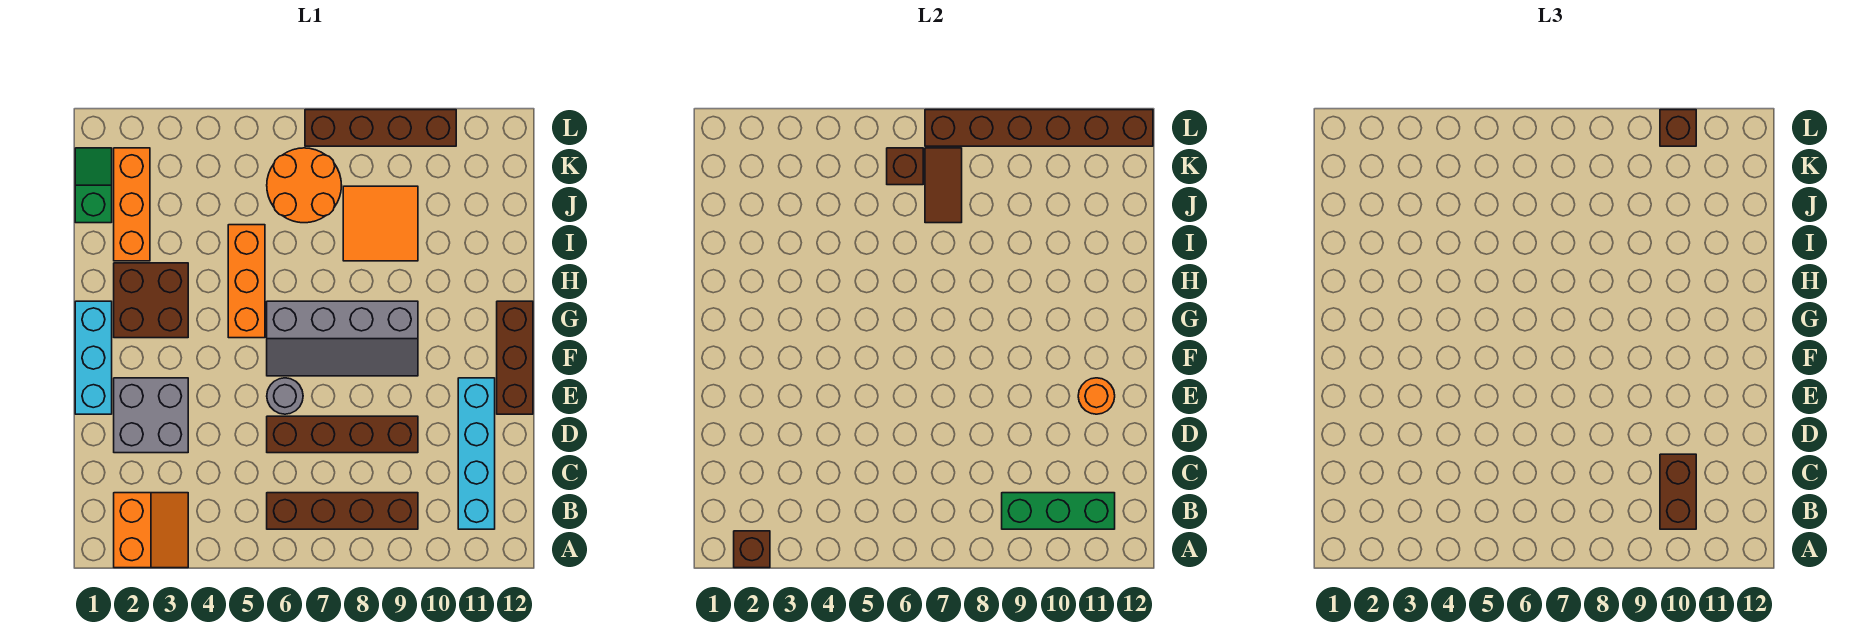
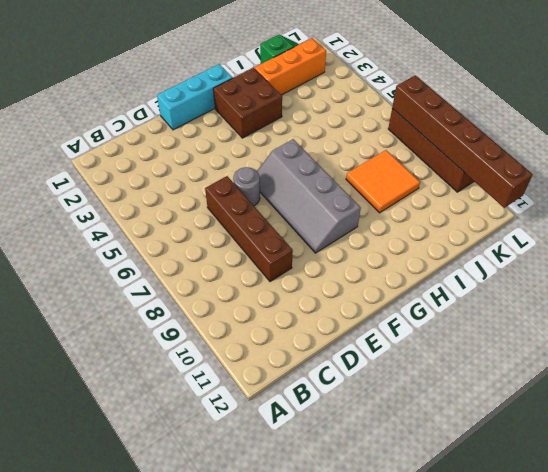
none -> orange 2x2 slope [114,493,188,568]
none -> brown 1x4 brick [267,493,418,529]
none -> cyan 1x4 brick [458,378,495,529]

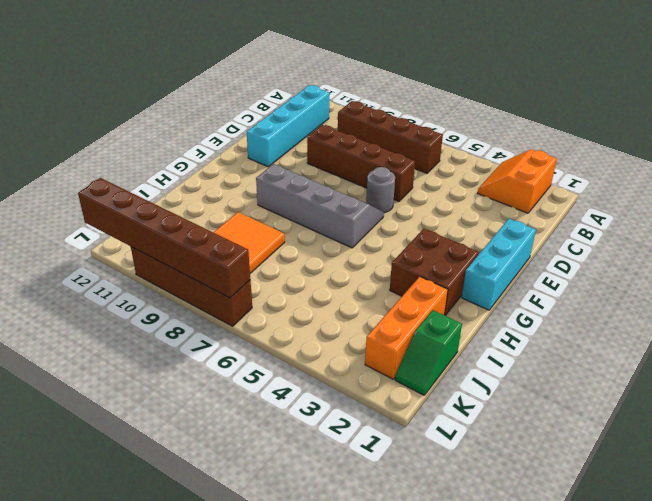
none -> grey 2x2 brick [114,378,188,453]
none -> brown 1x3 brick [497,301,533,414]
none -> orange 1x3 brick [228,225,265,338]

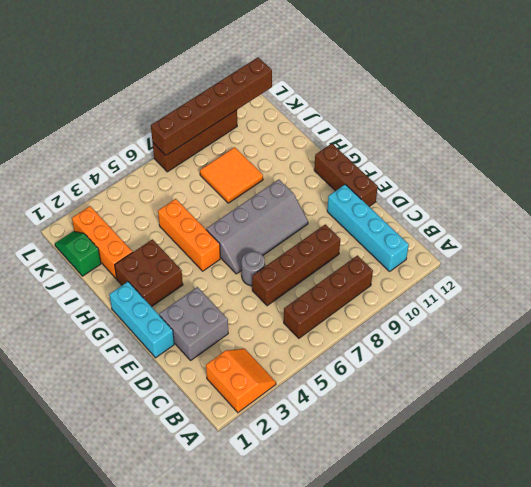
none -> orange 2x2 round brick [267,148,342,223]
none -> brown 1x1 brick [734,531,770,568]
none -> green 1x3 brick [1002,493,1115,529]

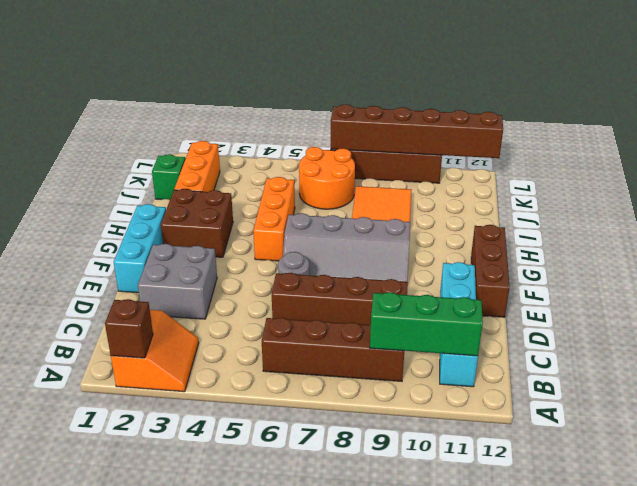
none -> orange 1x1 round brick [1078,378,1115,414]
none -> brown 1x2 tile [925,148,962,223]
none -> brown 1x1 brick [887,148,923,185]

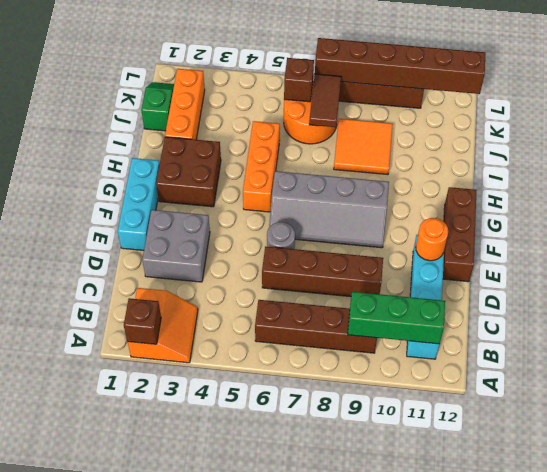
none -> brown 1x2 brick [1660,454,1696,529]
none -> brown 1x1 brick [1660,110,1696,146]

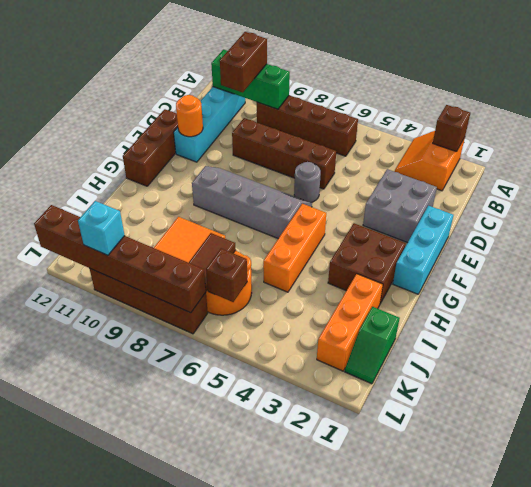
cyan 1x1 brick [78,201,125,255] -> brown 1x1 brick [1660,110,1696,146]

